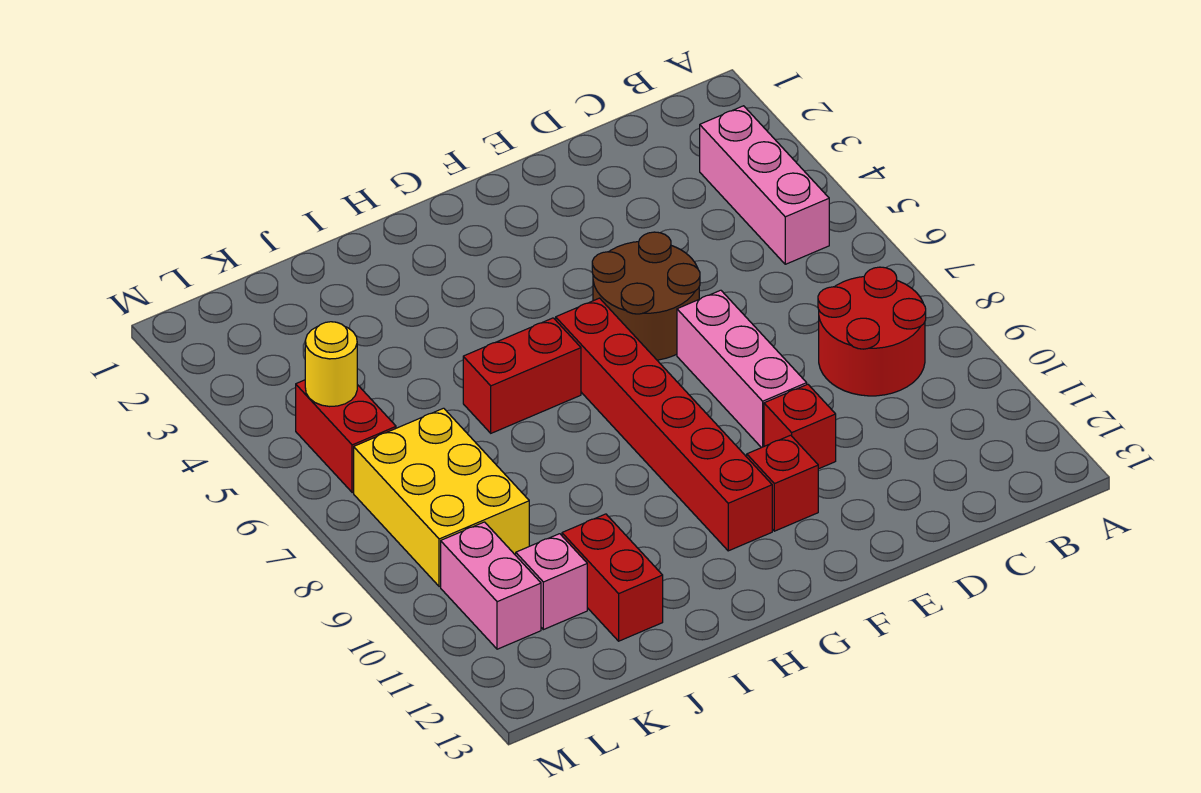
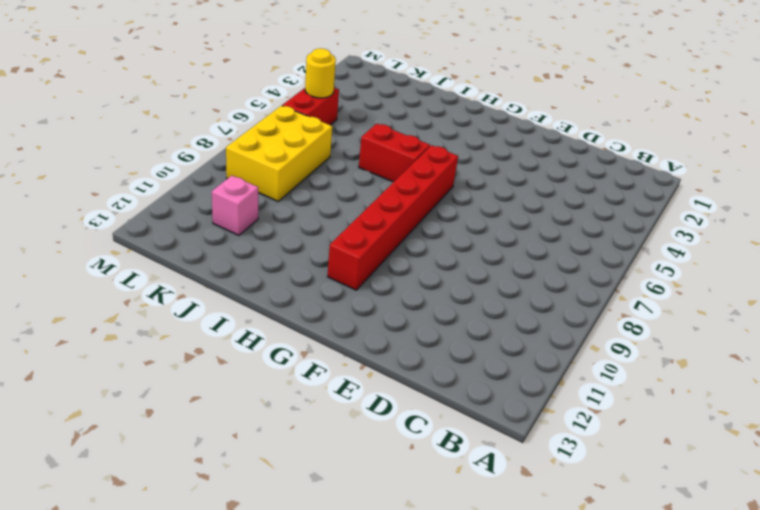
none -> pink 1x3 brick [700,106,829,264]
none -> red 2x2 round brick [818,267,926,396]
none -> brown 2x2 round brick [592,232,700,360]

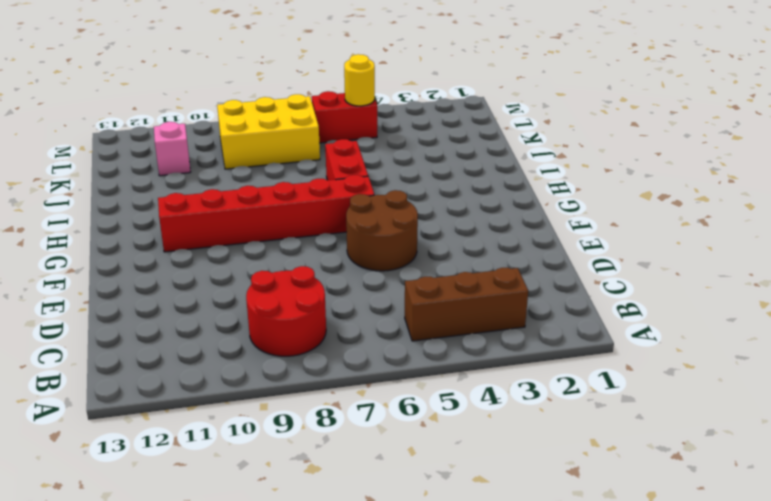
brown 1x3 brick [405,268,528,341] -> pink 1x3 brick [700,106,829,264]
none -> pink 1x3 brick [677,290,807,448]
none -> red 1x1 brick [764,384,836,469]
none -> red 1x1 brick [747,435,818,531]

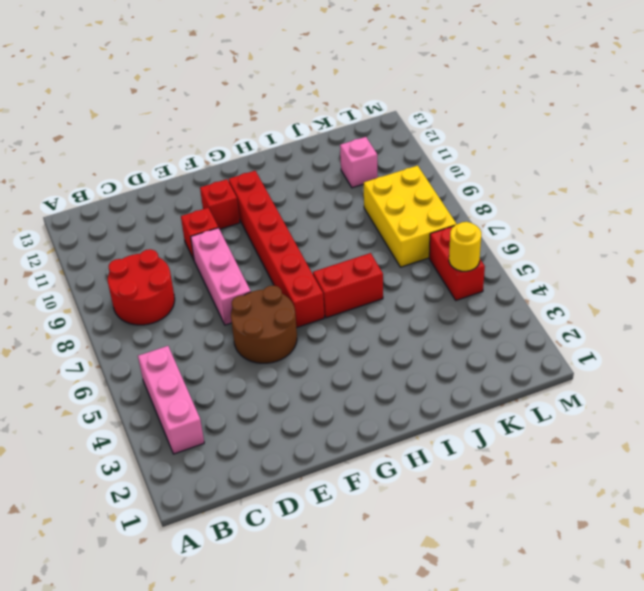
none -> red 1x2 brick [562,514,663,641]
none -> pink 1x2 brick [441,522,541,649]

